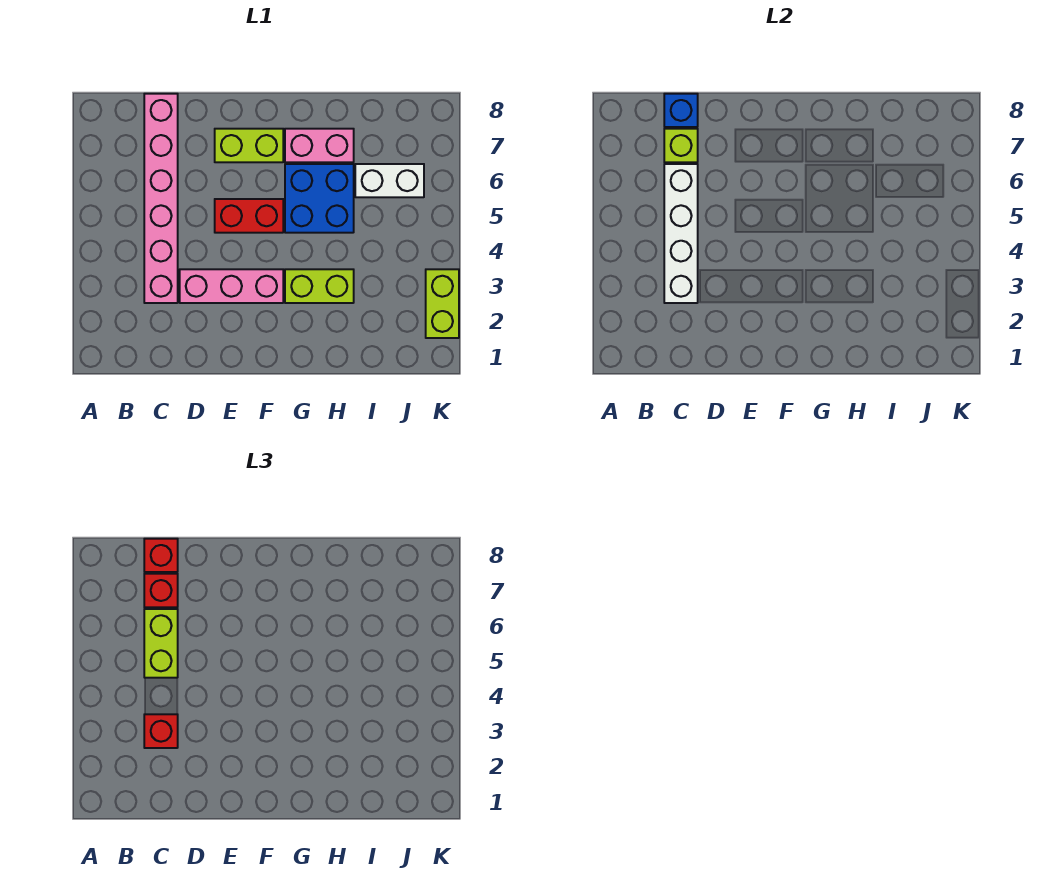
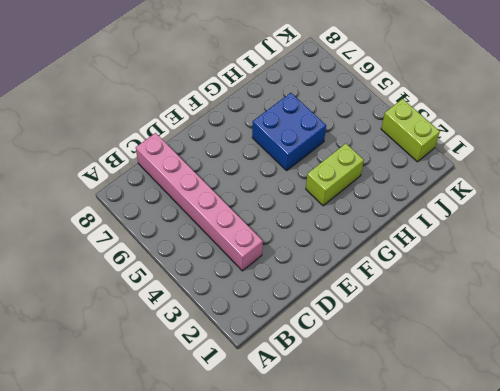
none -> pink 1x3 brick [180,269,283,303]
none -> red 1x2 brick [215,199,283,233]
none -> lime 1x2 brick [215,129,283,162]

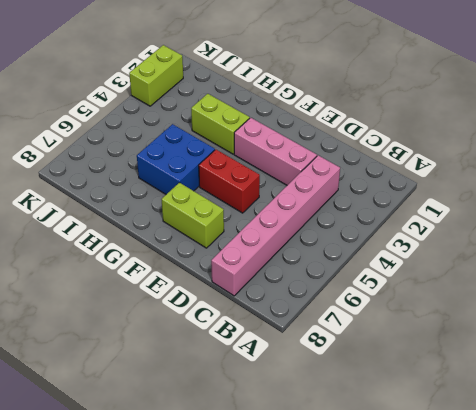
none -> pink 1x2 brick [285,129,354,162]
none -> white 1x2 brick [355,164,424,197]
none -> white 1x4 brick [664,164,698,303]

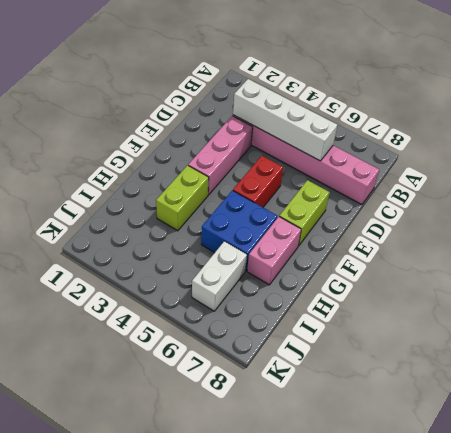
none -> lime 1x2 brick [426,269,459,338]
none -> lime 1x1 brick [664,129,698,162]
none -> blue 1x1 brick [664,94,698,127]

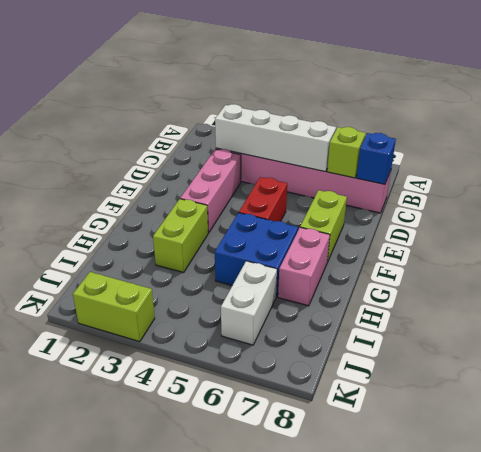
none -> red 1x1 brick [144,714,178,748]
none -> lime 1x2 brick [144,609,178,678]
none -> red 1x1 brick [144,574,178,607]

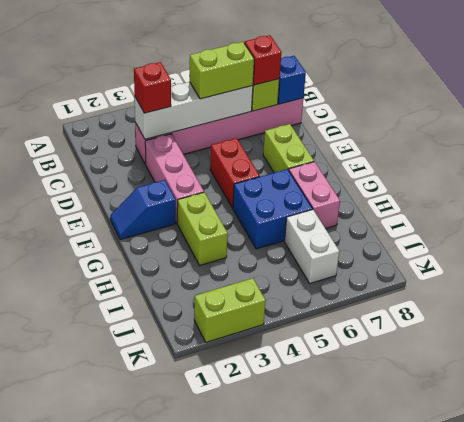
blue 1x2 slope [110,180,176,240] -> none
none -> red 1x1 brick [144,539,178,572]

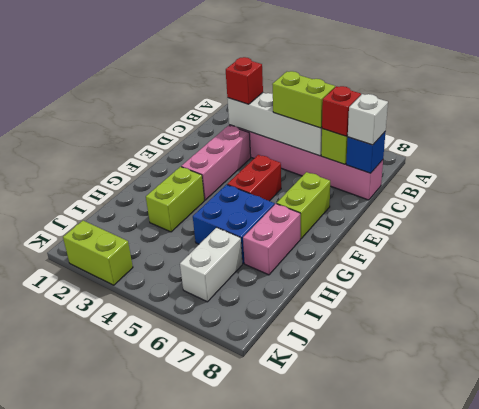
white 1x1 brick [348,94,388,145] -> red 1x1 brick [144,539,178,572]

